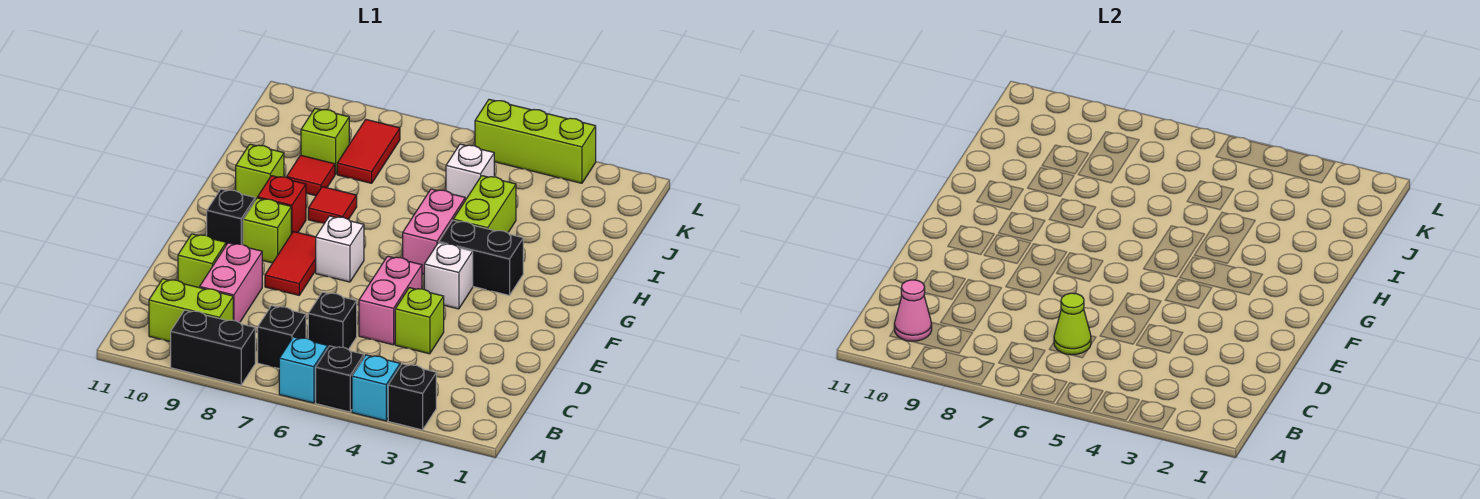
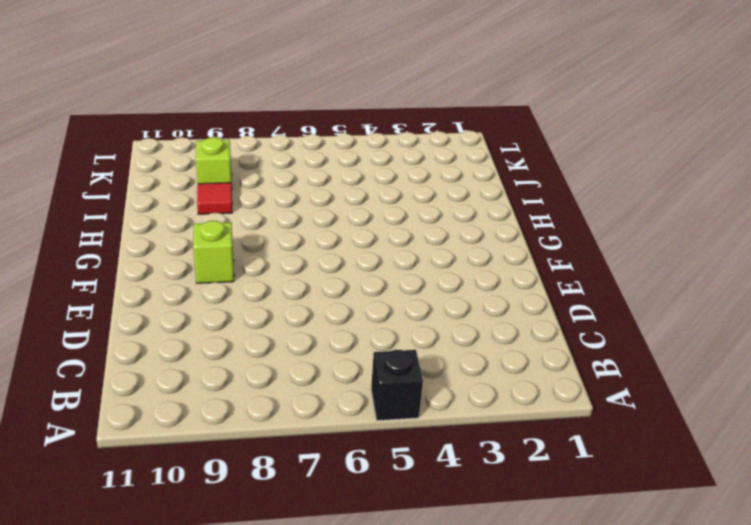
none -> black 1x1 brick [388,364,436,430]
none -> cyan 1x1 brick [352,355,400,421]
none -> cyan 1x1 brick [279,337,328,403]
none -> black 1x2 brick [171,310,255,385]

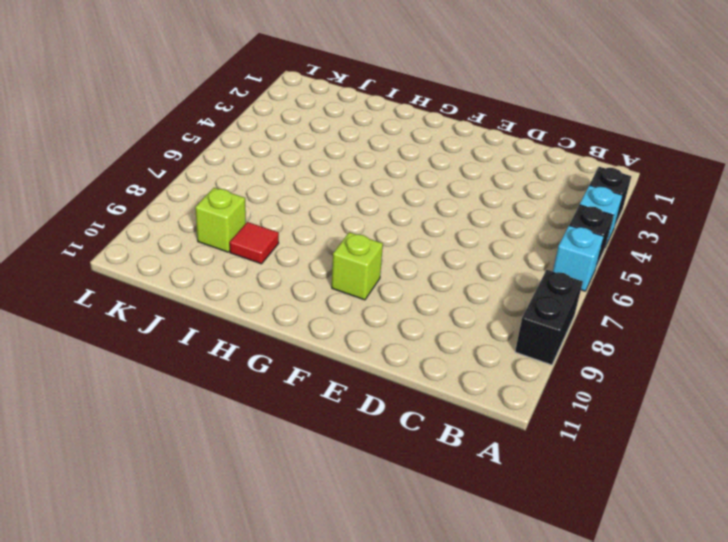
none -> black 1x1 brick [258,306,306,368]
none -> lime 1x2 brick [149,279,233,342]
none -> black 1x1 brick [308,292,357,349]
none -> pink 1x2 brick [200,243,262,323]

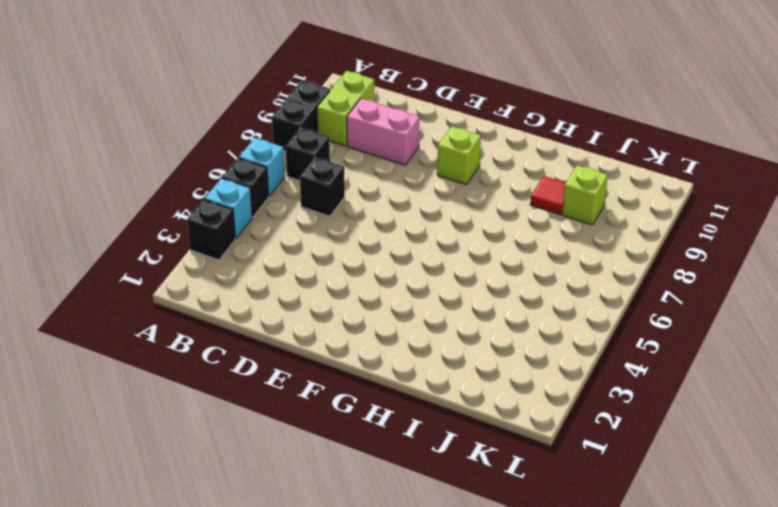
none -> lime 1x1 brick [395,288,444,354]
none -> pink 1x2 brick [359,256,422,345]
none -> lime 1x1 brick [178,234,226,288]
none -> red 1x2 tile [265,232,316,295]

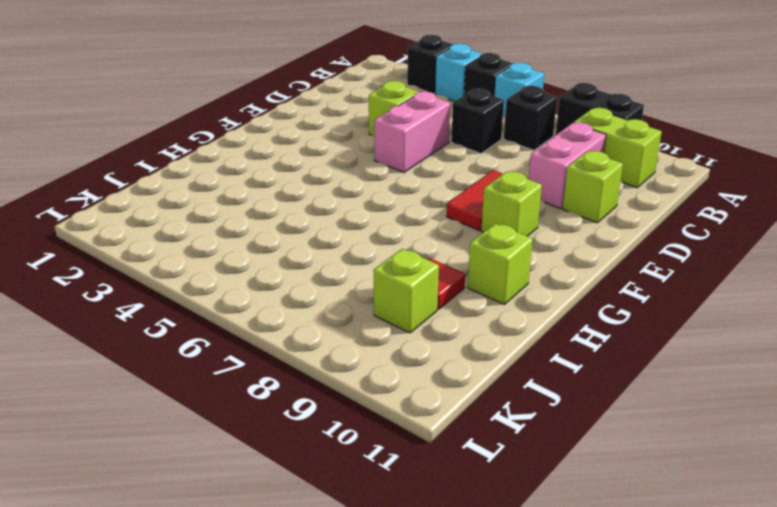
none -> white 1x1 brick [424,243,473,309]
none -> white 1x1 brick [316,216,364,282]
none -> black 1x1 brick [207,189,255,245]
none -> black 1x2 brick [439,221,523,295]

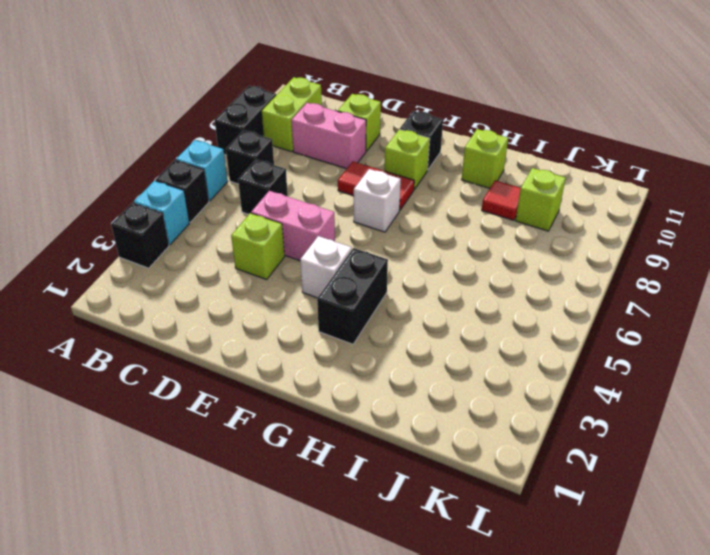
none -> pink 1x2 brick [403,189,465,274]
none -> red 1x1 brick [258,176,306,234]
none -> lime 1x2 brick [453,176,516,233]
none -> red 1x1 tile [308,187,357,224]

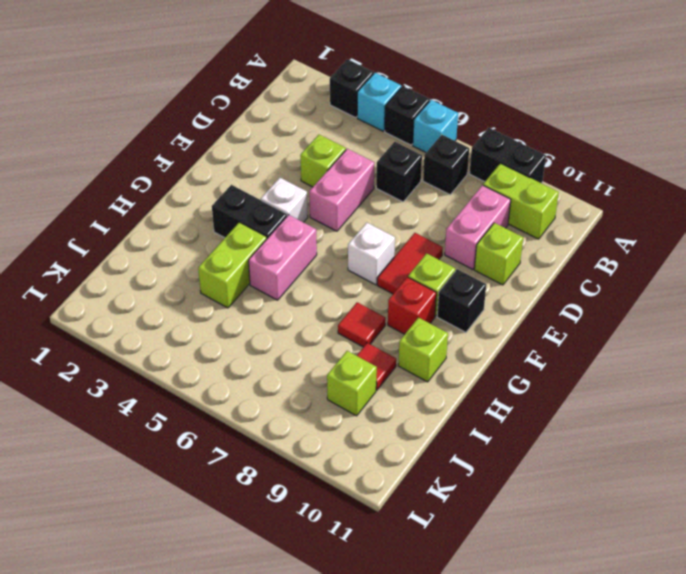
none -> white 1x1 brick [446,144,494,200]
none -> red 1x2 tile [337,120,400,183]
none -> lime 1x3 brick [475,99,596,183]
none -> pink 1x1 cone [894,280,932,341]

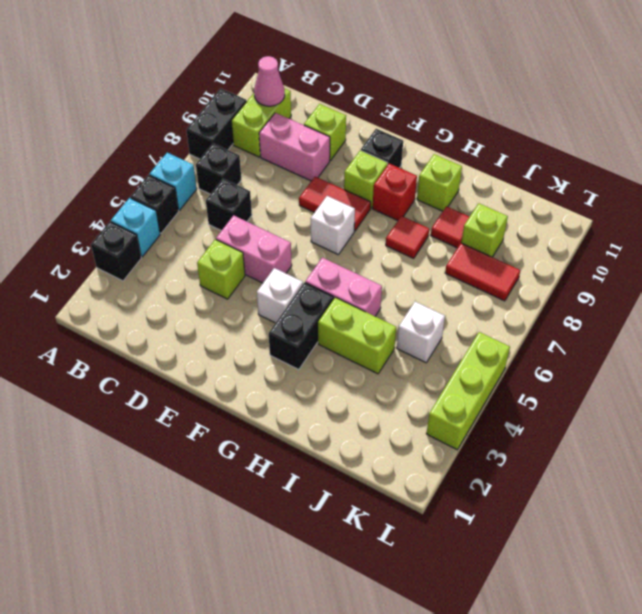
none -> lime 1x1 cone [1054,293,1091,355]

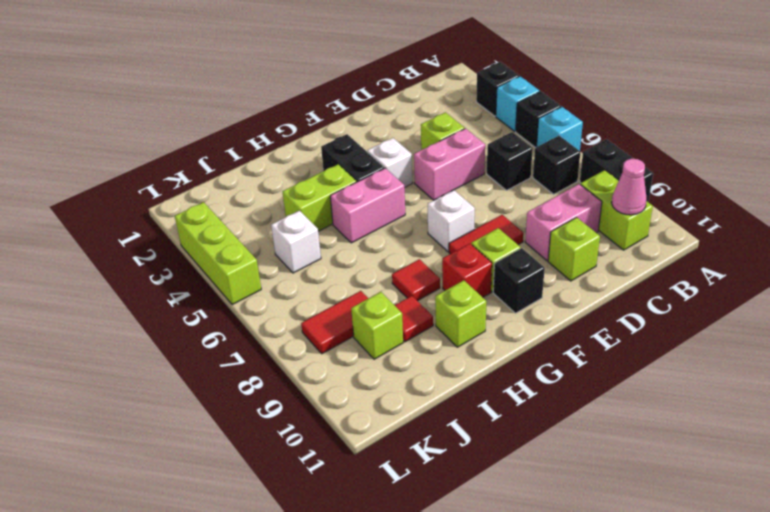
none -> lime 1x1 cone [1054,293,1091,355]

